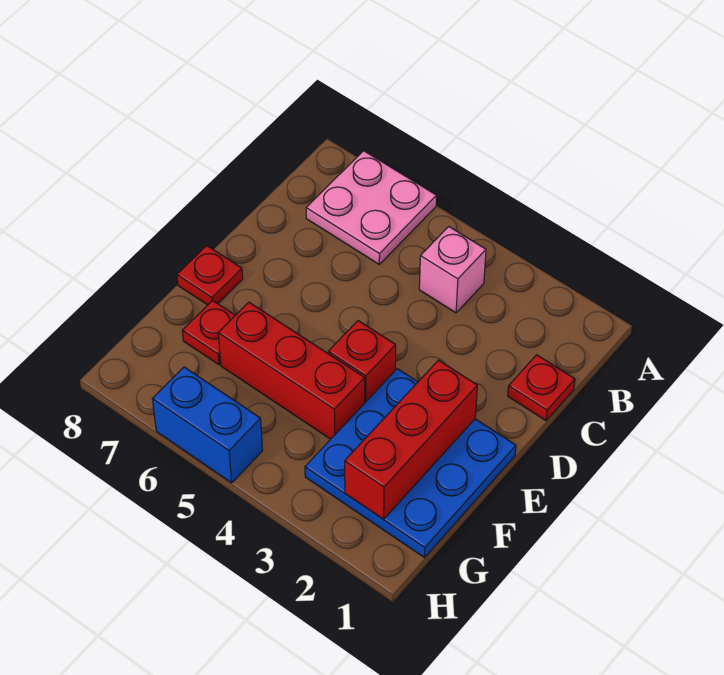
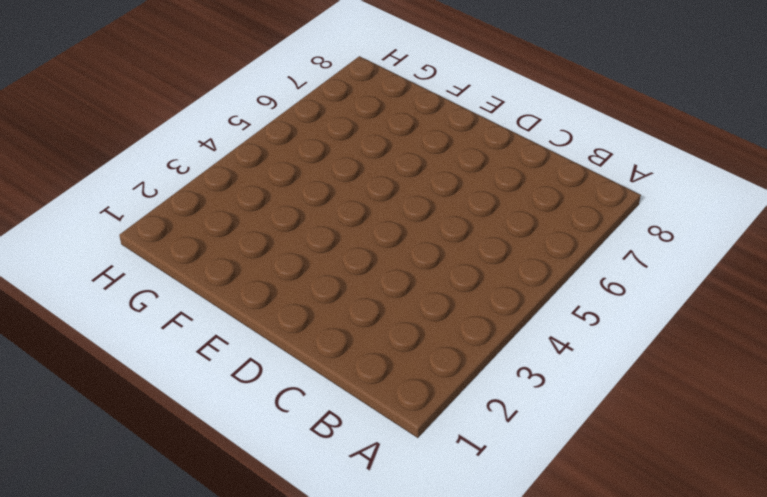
none -> pink 2x2 plate [306,151,437,264]
none -> pink 1x1 brick [419,227,486,313]

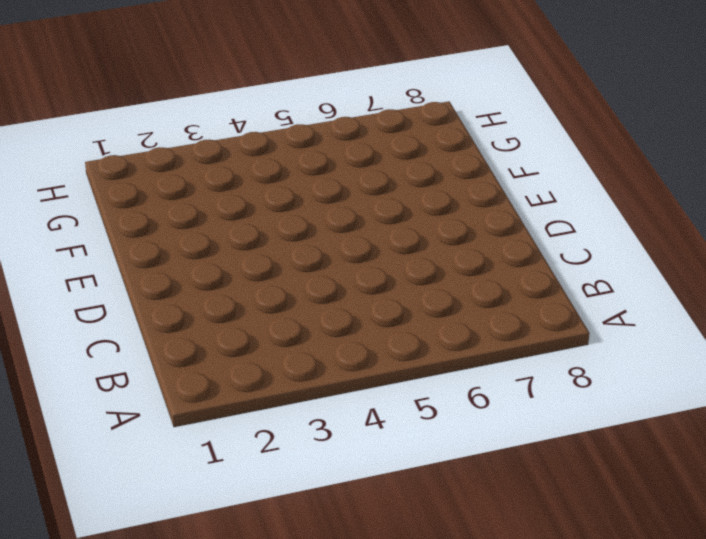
none -> pink 2x2 plate [306,151,437,264]
none -> pink 1x1 brick [419,227,486,313]

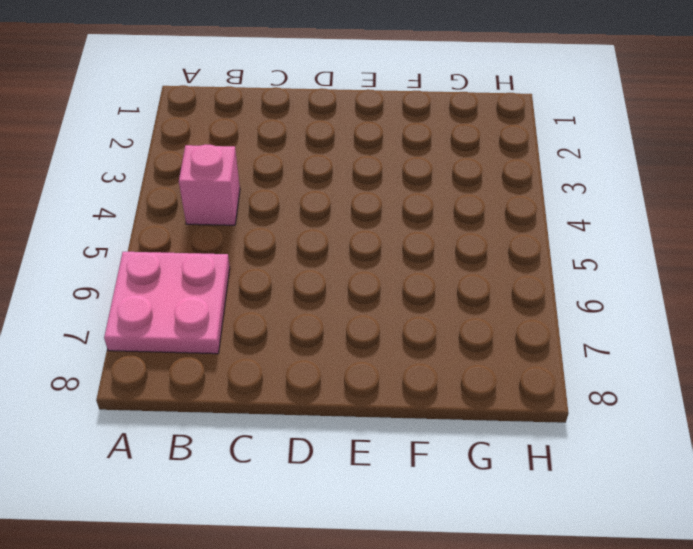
none -> red 1x1 plate [508,355,575,420]
none -> blue 3x3 plate [305,369,516,558]

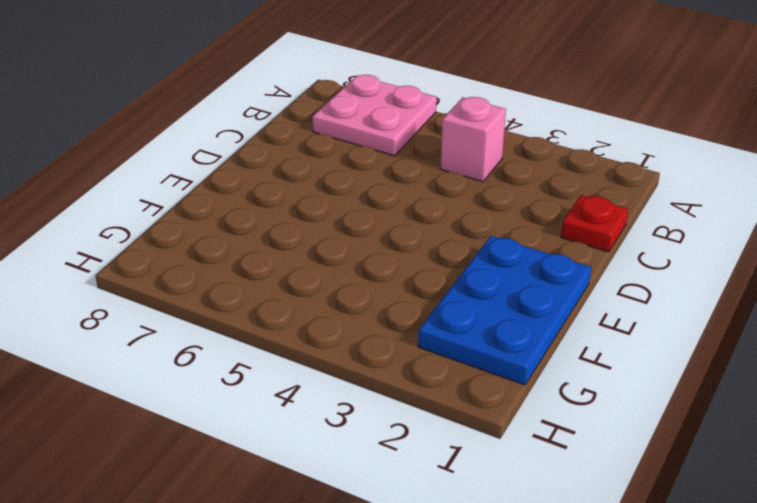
blue 2x3 plate [418,236,591,385] -> blue 3x3 plate [305,369,516,558]
none -> red 1x1 brick [328,321,396,402]
none -> red 1x1 plate [177,246,243,305]

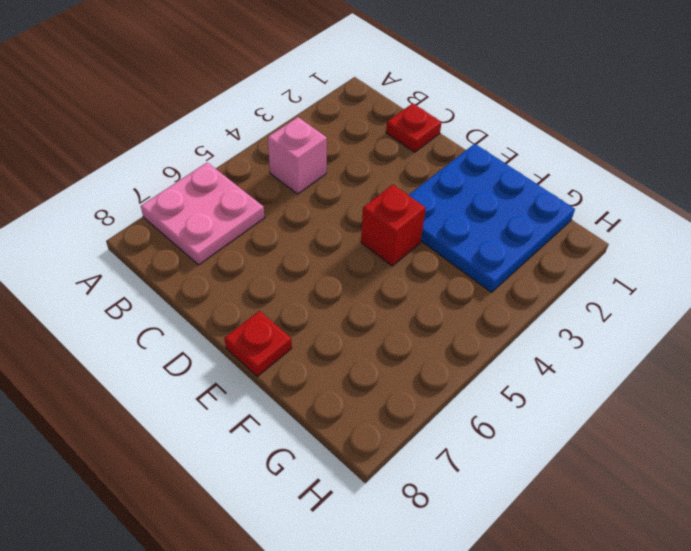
none -> red 1x3 brick [218,302,365,439]
none -> red 1x1 plate [182,300,235,365]

